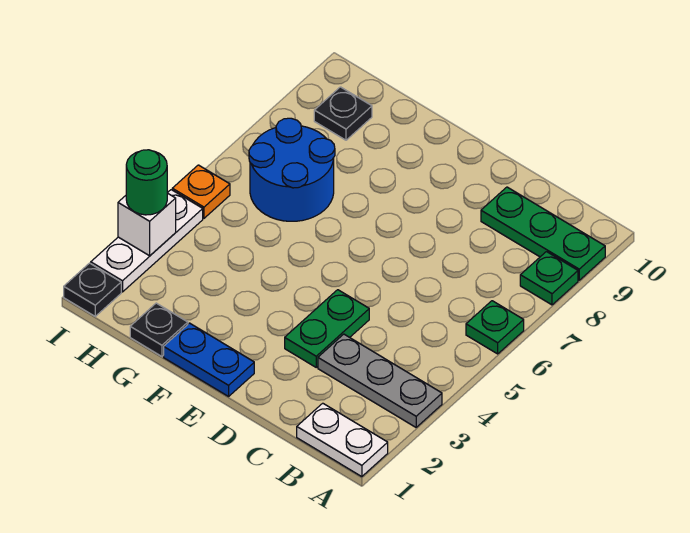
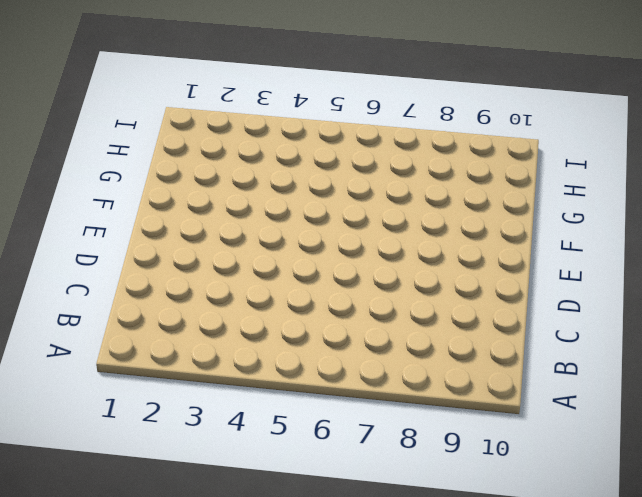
none -> white 1x2 plate [297,403,388,477]
none -> grey 1x3 plate [318,334,442,427]
none -> green 1x1 plate [466,301,524,354]

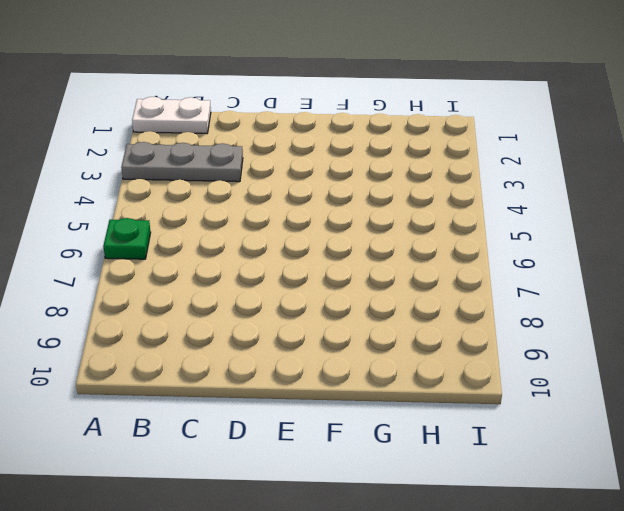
none -> green 1x1 plate [520,252,578,305]
none -> green 1x3 plate [481,187,605,280]
none -> green 1x2 plate [285,290,369,367]

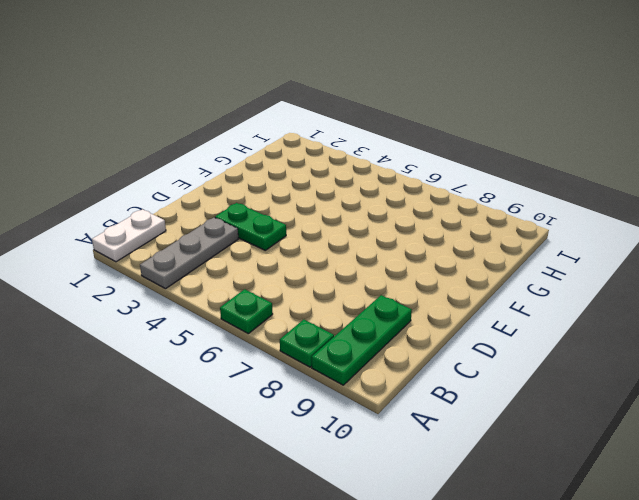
none -> blue 1x2 plate [164,323,254,396]
none -> black 1x1 plate [130,303,188,356]
none -> blue 2x2 round brick [249,118,335,221]

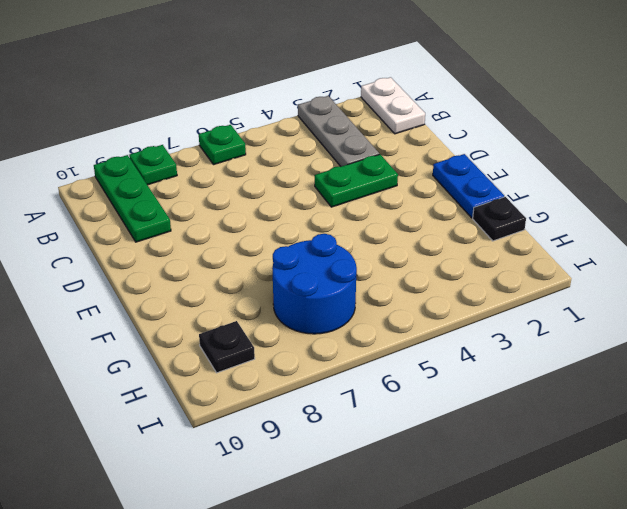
none -> black 1x1 plate [64,263,121,316]
none -> white 1x3 plate [91,190,203,292]
none -> orange 1x1 plate [172,165,230,218]

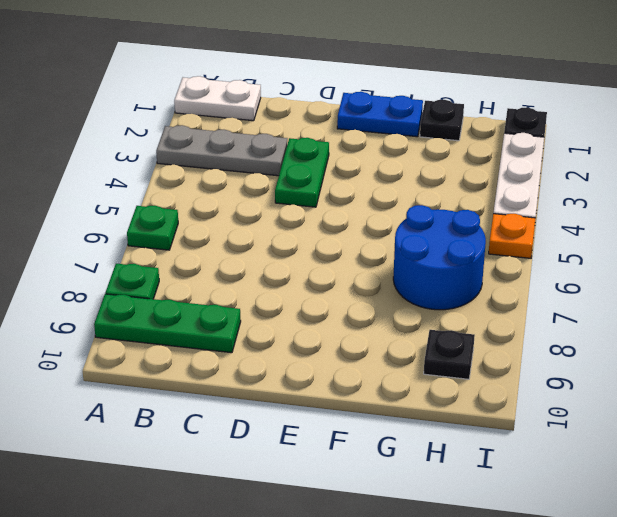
none -> white 1x1 brick [118,193,176,256]
none -> green 1x1 round brick [126,150,167,215]

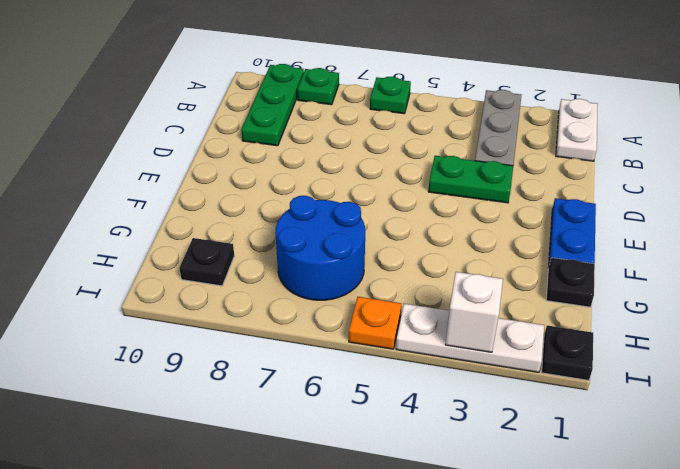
none -> green 1x1 round brick [126,150,167,215]

